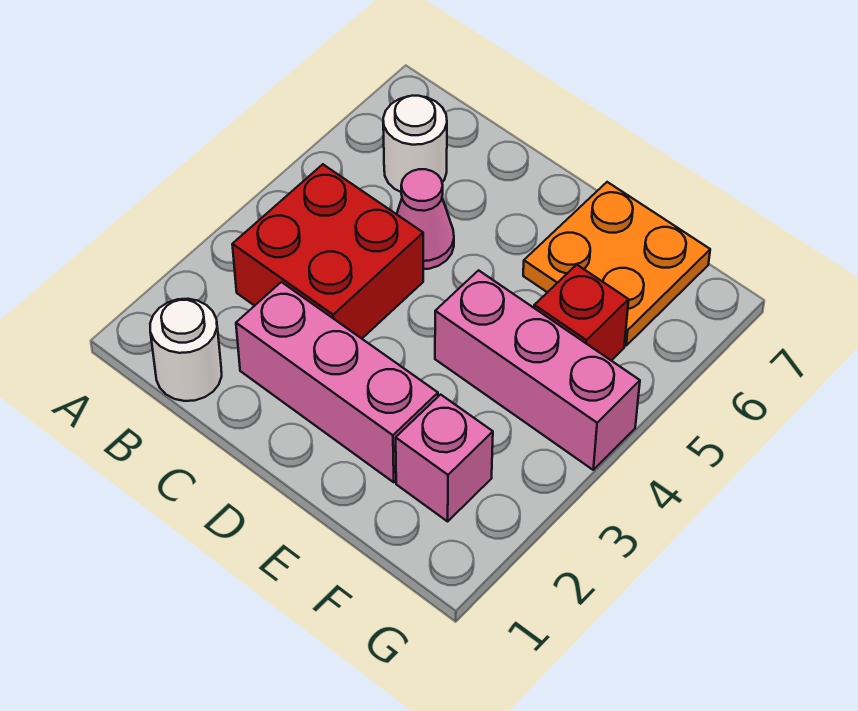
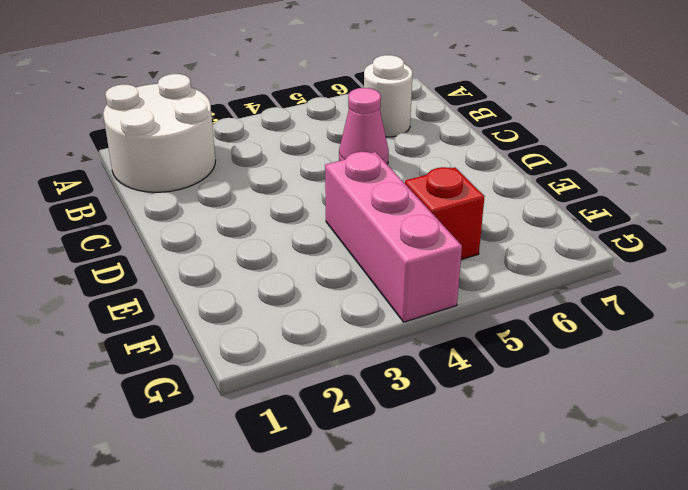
white 2x2 round brick [103,74,216,192] -> white 1x1 round brick [150,299,222,401]
none -> red 2x2 brick [232,164,423,338]
none -> pink 1x3 brick [236,282,438,482]

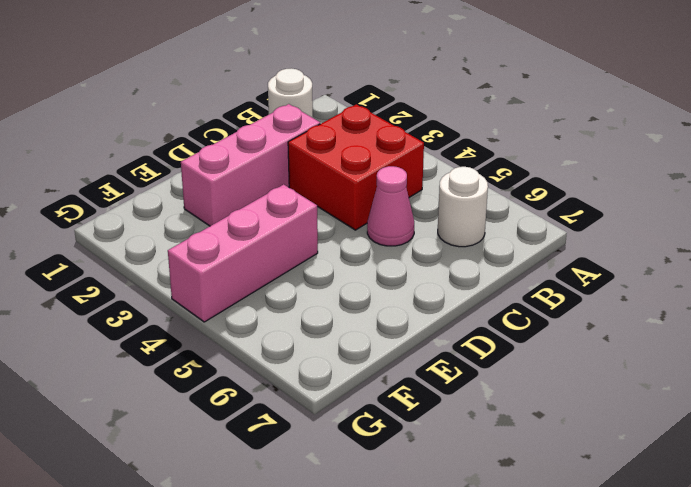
none -> orange 2x2 plate [523,182,710,345]
none -> pink 1x1 brick [396,395,493,521]

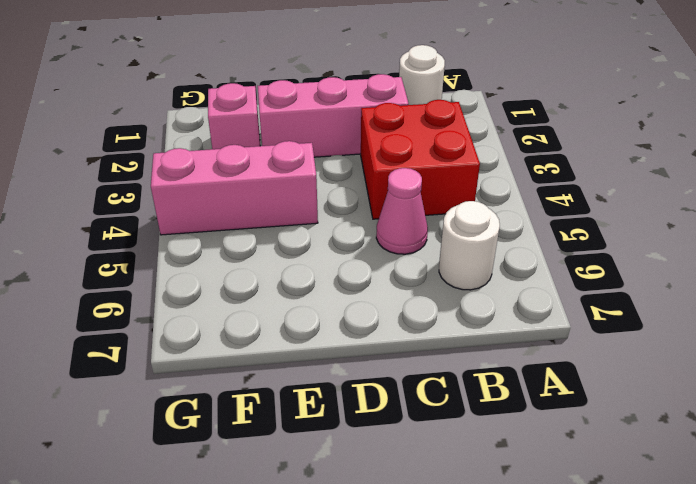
none -> orange 2x2 plate [523,182,710,345]
none -> red 1x1 brick [534,265,629,360]

